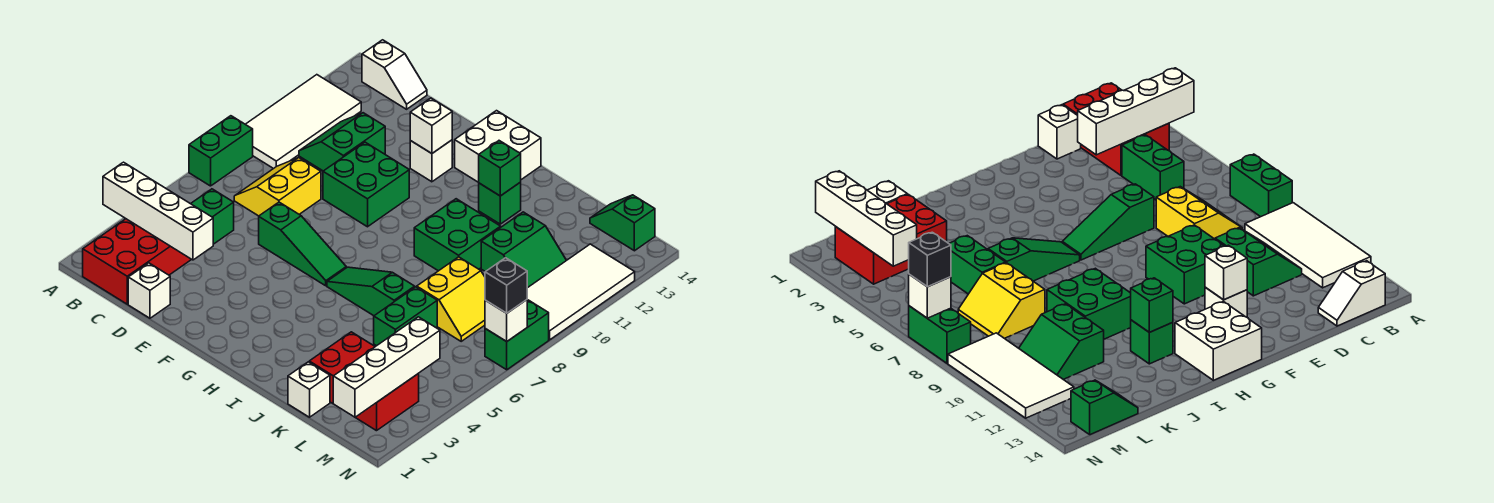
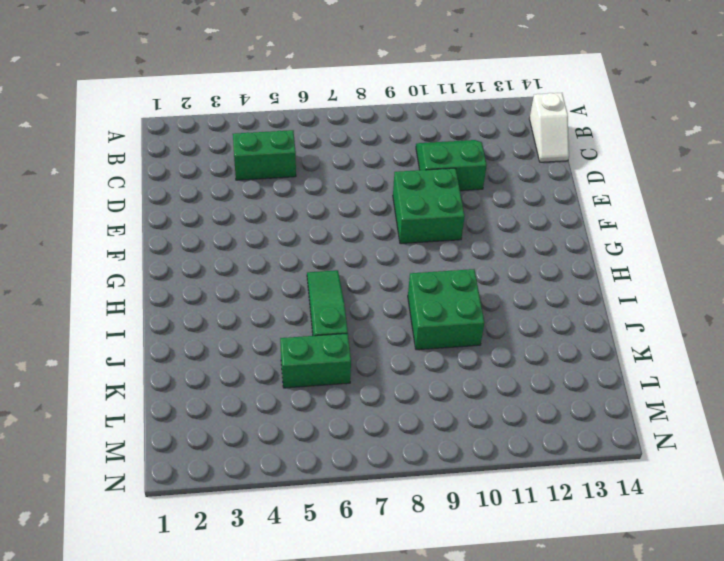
none -> green 1x2 brick [189,116,253,186]
none -> white 2x4 tile [245,75,361,169]
none -> red 2x3 brick [83,219,191,304]

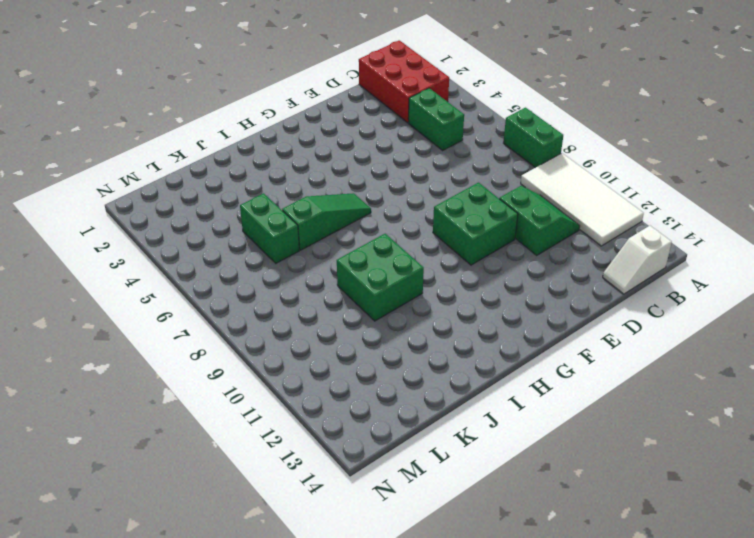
none -> yellow 2x2 slope [234,158,321,216]
none -> white 1x1 brick [128,263,170,318]
none -> green 1x3 slope [259,202,346,286]

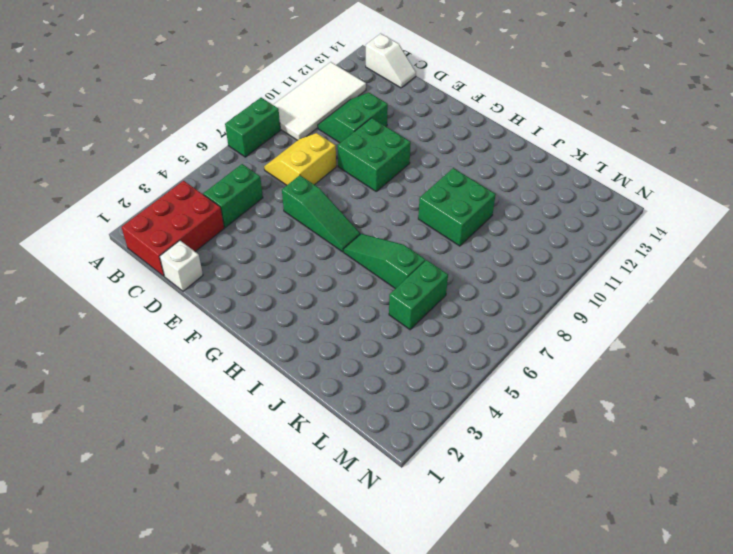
none -> white 1x1 brick [410,140,452,182]
none -> white 2x2 brick [455,111,541,182]
none -> green 1x1 brick [479,182,521,224]

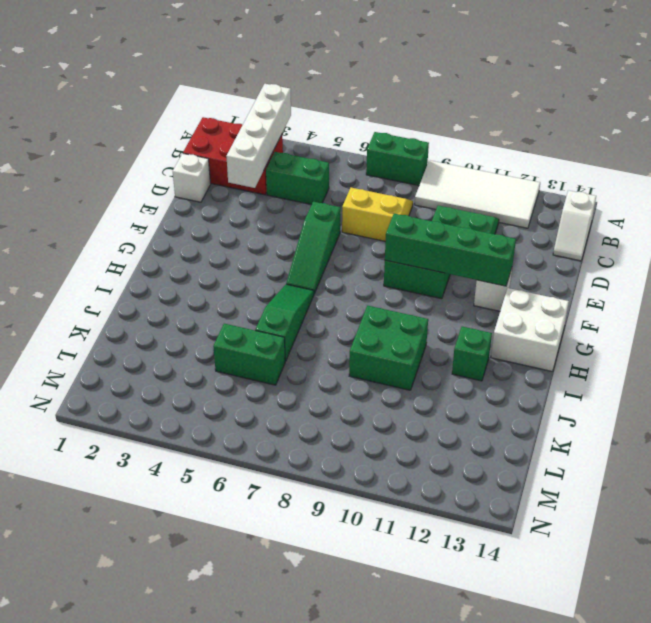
green 1x4 brick [385,213,516,286] -> white 1x1 brick [410,98,452,153]
none -> white 1x1 brick [288,362,330,417]
none -> red 2x3 brick [309,332,419,431]
none -> yellow 2x2 slope [417,257,485,341]

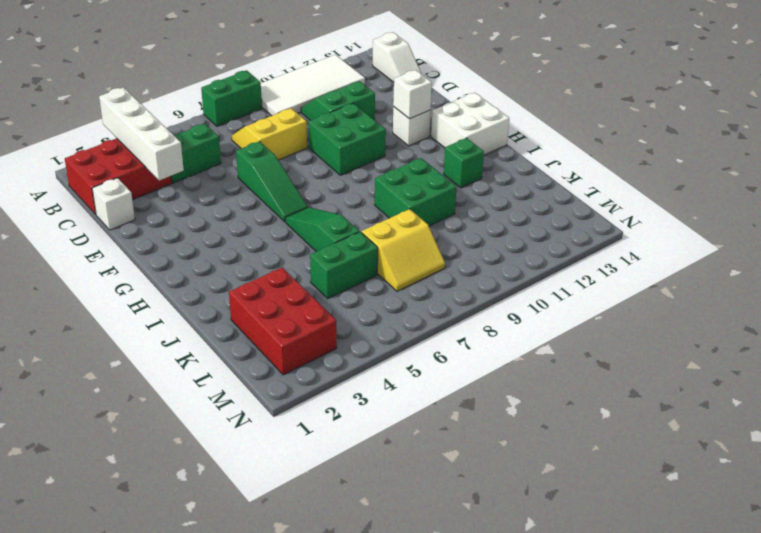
none -> white 1x1 brick [288,362,330,417]
none -> green 2x2 slope [481,212,566,288]
none -> green 1x2 slope [590,195,655,251]

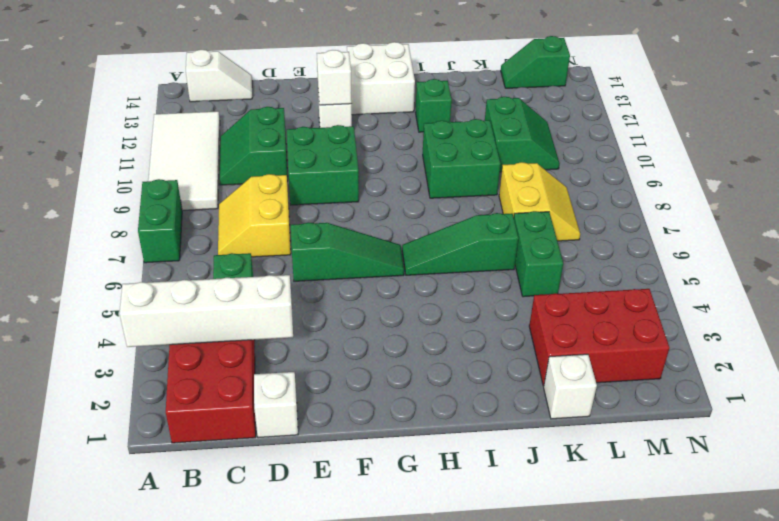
none -> white 2x4 tile [527,244,635,340]
none -> green 1x2 brick [485,300,549,370]
none -> green 1x1 brick [479,141,521,196]

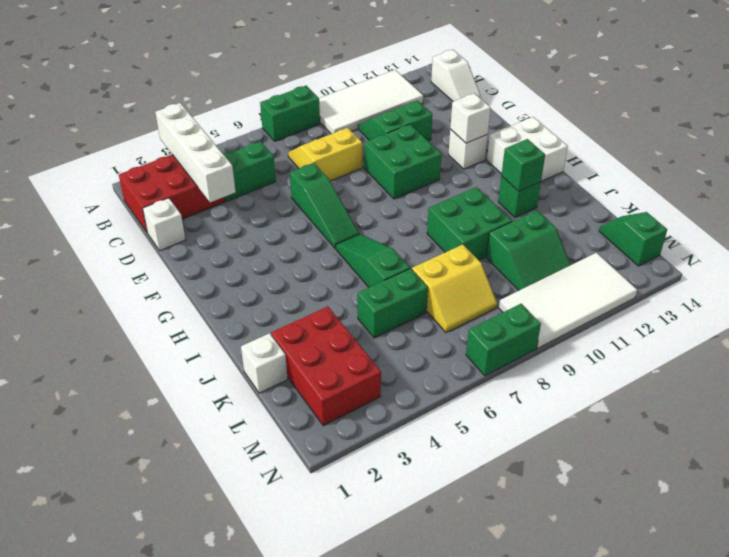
none -> white 1x4 brick [333,317,440,417]
none -> white 1x1 brick [485,300,527,341]
none -> black 1x1 brick [485,258,527,313]

